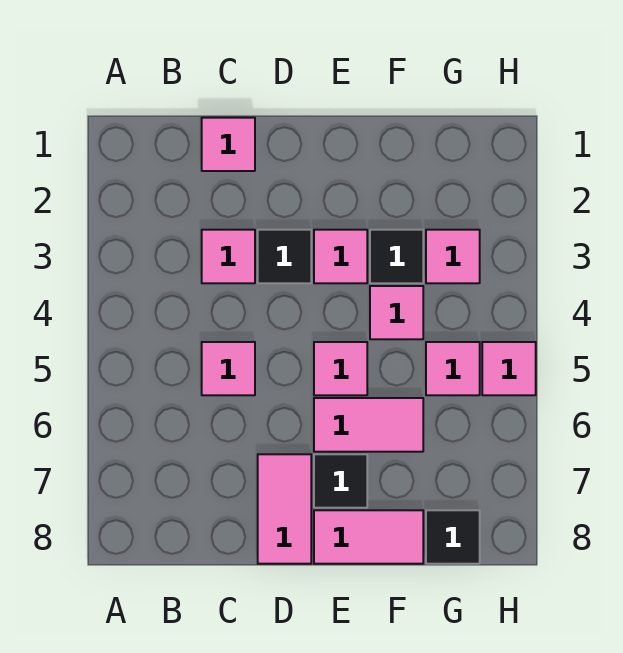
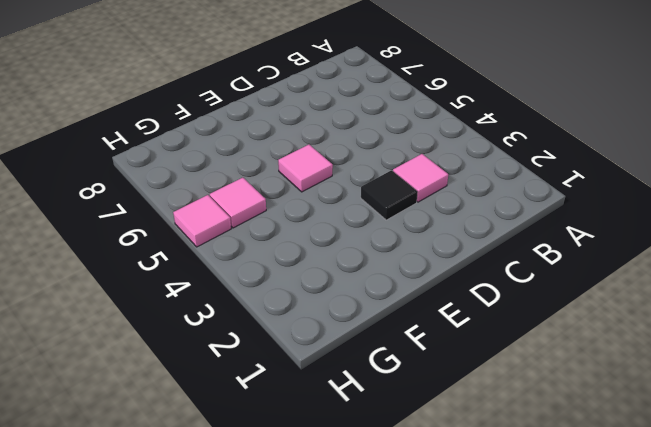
none -> pink 1x1 tile [202,118,255,171]
none -> pink 1x1 tile [202,342,255,395]
none -> pink 1x2 tile [258,454,311,564]

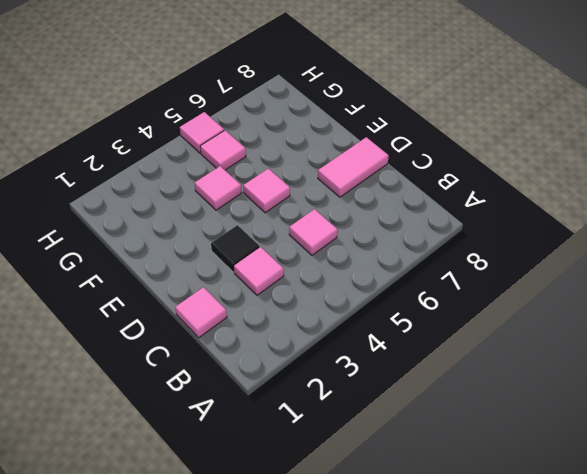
none -> pink 1x1 tile [314,230,367,283]
none -> pink 1x2 tile [314,398,423,452]
none -> black 1x1 tile [314,454,367,508]

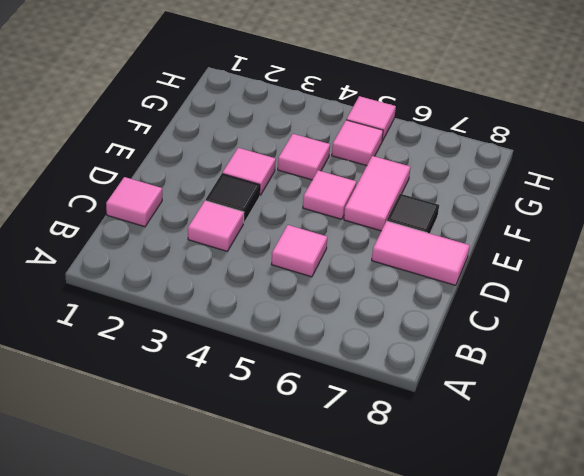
none -> pink 1x2 tile [314,510,423,564]
none -> black 1x1 tile [370,230,423,283]
none -> pink 1x1 tile [426,230,480,283]

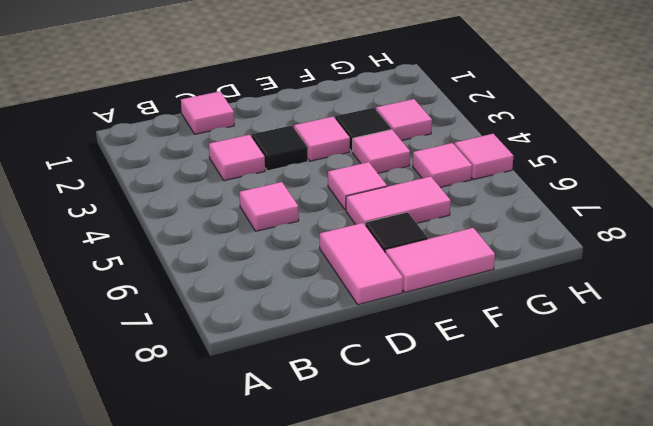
none -> black 1x1 tile [426,510,480,564]

